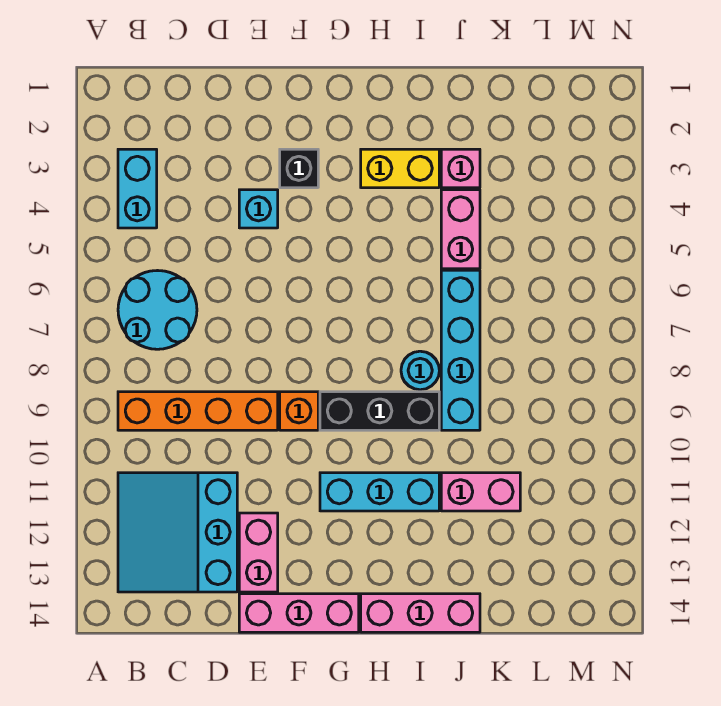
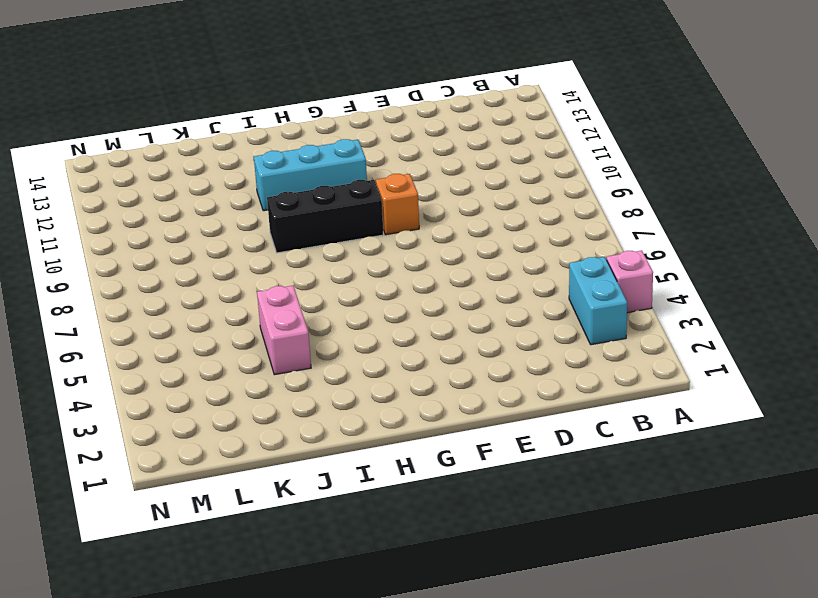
pink 1x1 brick [607,250,653,313] -> pink 1x1 brick moved to [441,149,480,188]
none -> cyan 2x2 round brick [118,271,197,349]
none -> orange 1x4 brick [118,392,278,430]
none -> cyan 3x3 slope [118,473,237,592]

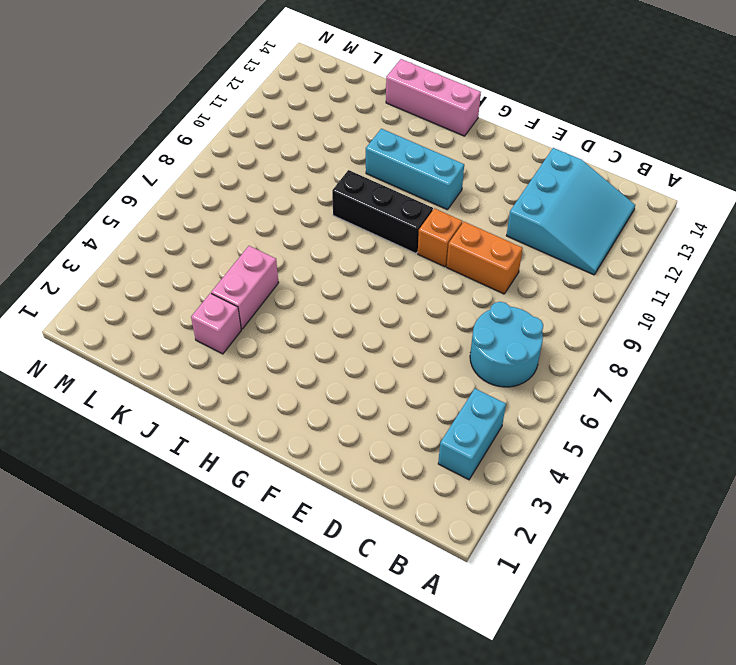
orange 1x2 brick [447,222,523,294] -> orange 1x4 brick [118,392,278,430]
none -> cyan 1x1 brick [239,190,278,228]
none -> pink 1x2 brick [239,513,278,592]
none -> pink 1x3 brick [239,594,359,632]

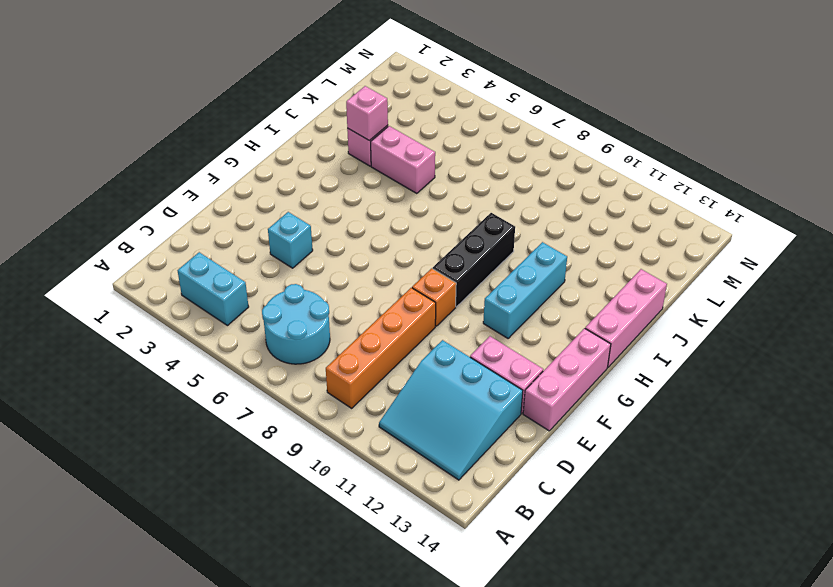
pink 1x1 brick [346,86,388,141] -> none
none -> black 1x1 brick [280,149,318,188]
none -> yellow 1x2 brick [361,149,439,188]
none -> cyan 1x1 round brick [401,351,439,390]

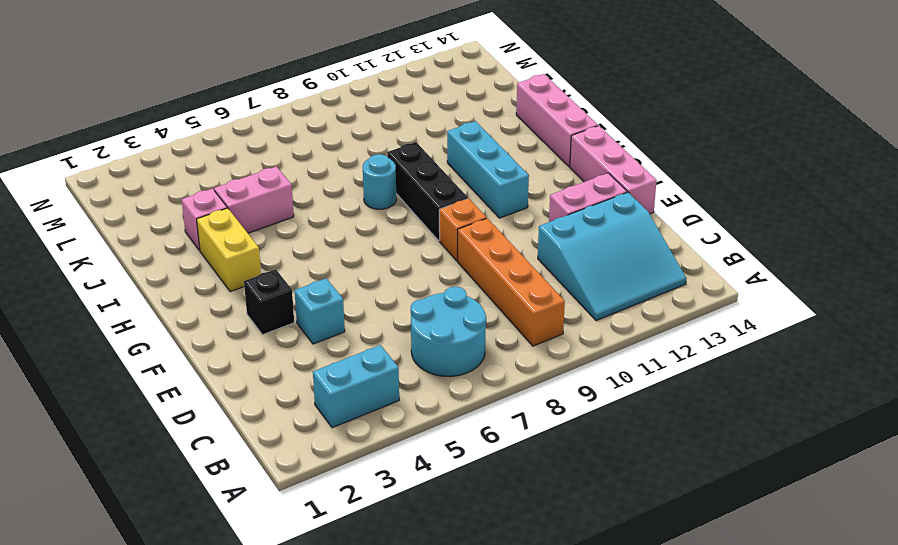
none -> cyan 1x4 brick [441,270,480,430]
none -> pink 1x2 brick [441,473,520,511]

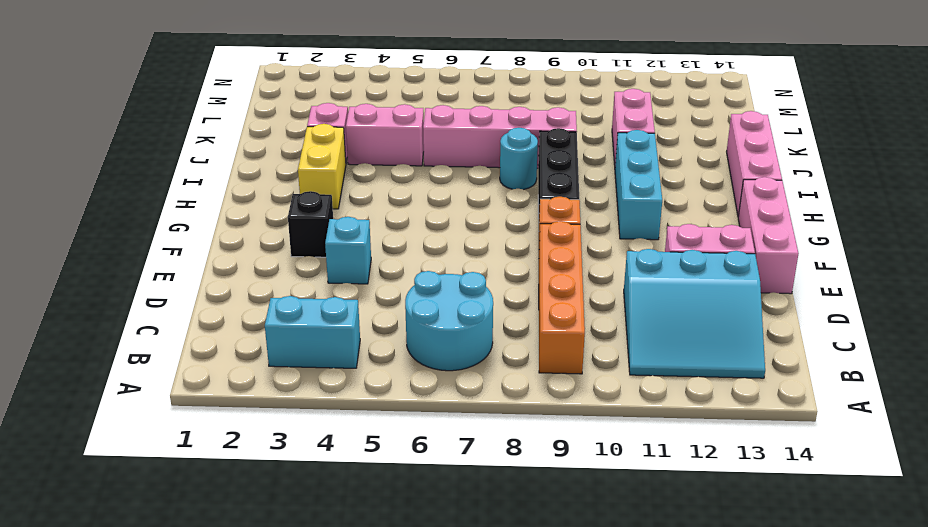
pink 1x4 brick [423,105,577,168] -> cyan 1x4 brick [441,270,480,430]

